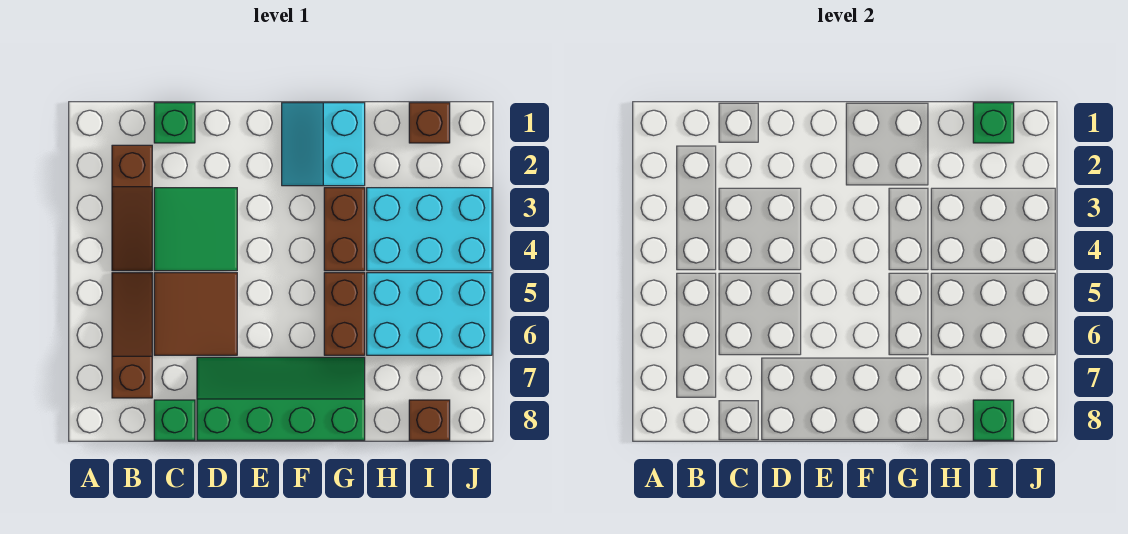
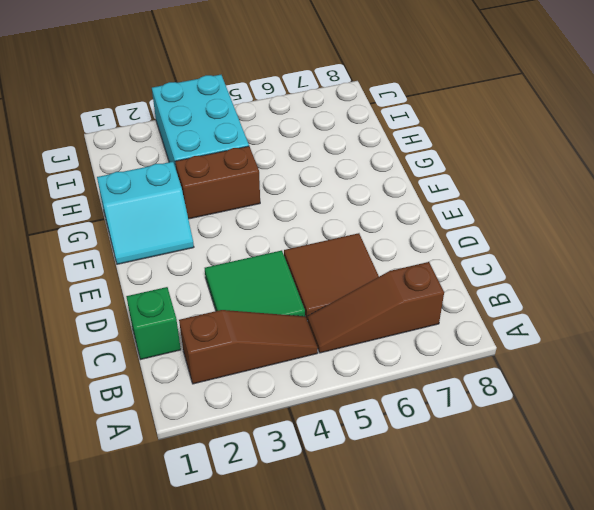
none -> green 1x1 brick [154,400,195,440]
none -> green 2x4 slope [197,357,365,440]
none -> brown 1x2 brick [324,273,365,355]

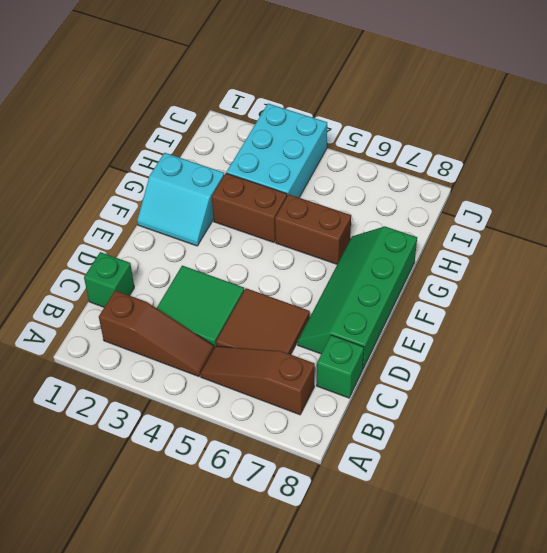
none -> cyan 2x3 brick [367,273,492,355]
none -> brown 1x1 brick [409,103,450,143]
none -> brown 1x1 brick [409,400,450,440]

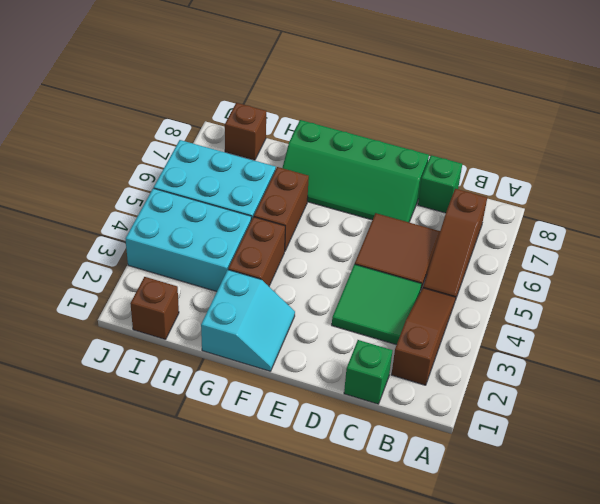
none -> green 1x1 brick [973,103,1014,143]
none -> green 1x1 brick [973,400,1014,440]

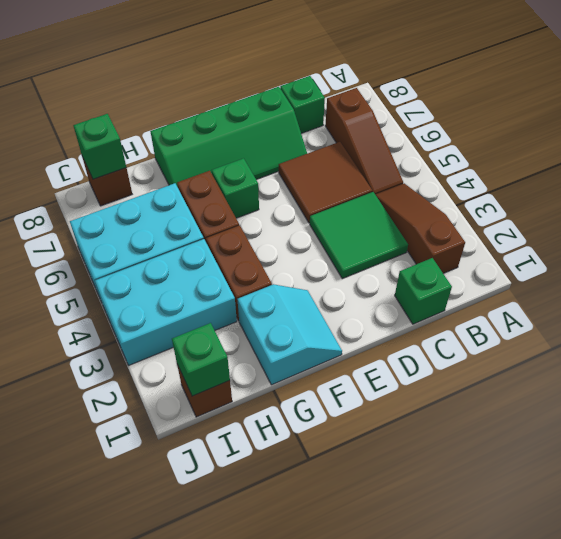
green 1x1 brick [212,158,259,218] -> none

